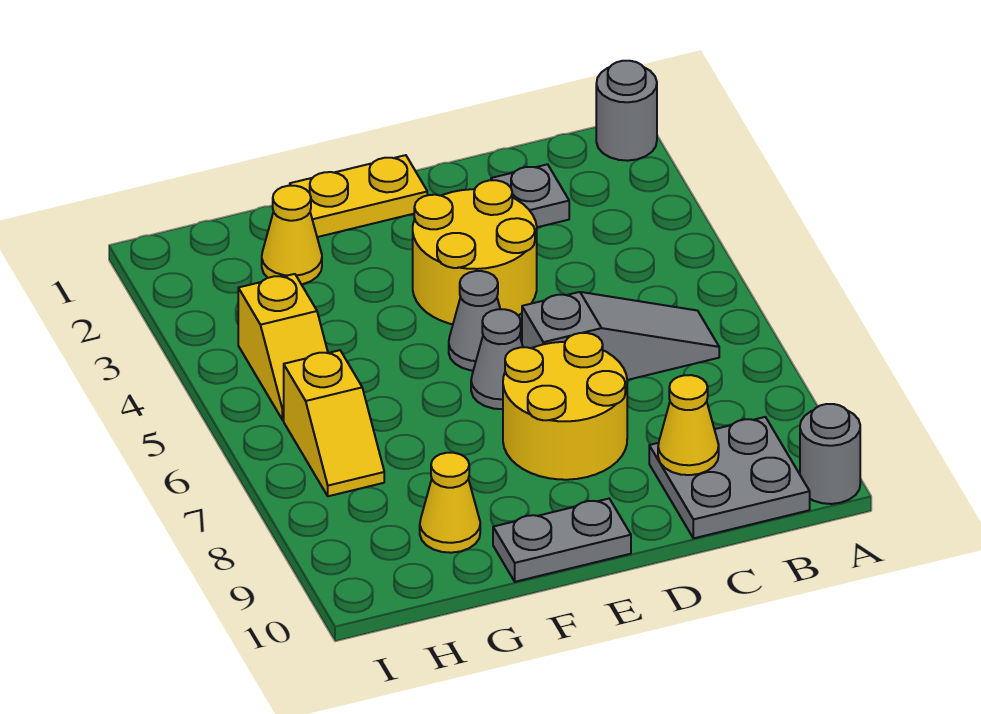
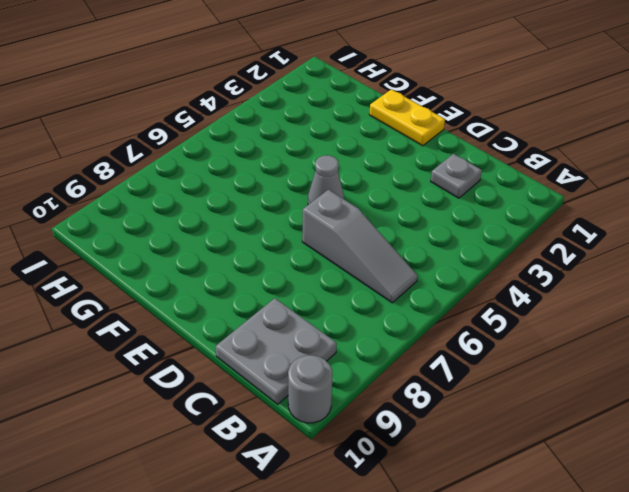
none -> grey 1x1 round brick [596,61,657,161]
none -> yellow 2x2 round brick [413,180,537,324]
none -> yellow 2x2 round brick [503,333,627,480]

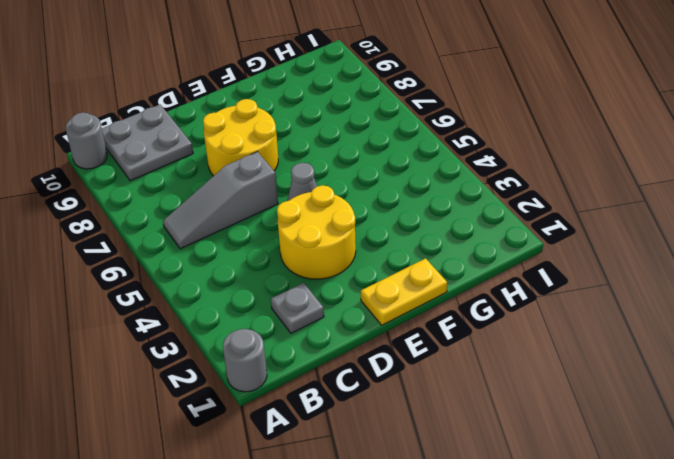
none -> grey 1x1 cone [471,309,523,409]
none -> grey 1x2 plate [493,499,631,582]
none -> yellow 1x1 cone [262,186,322,284]

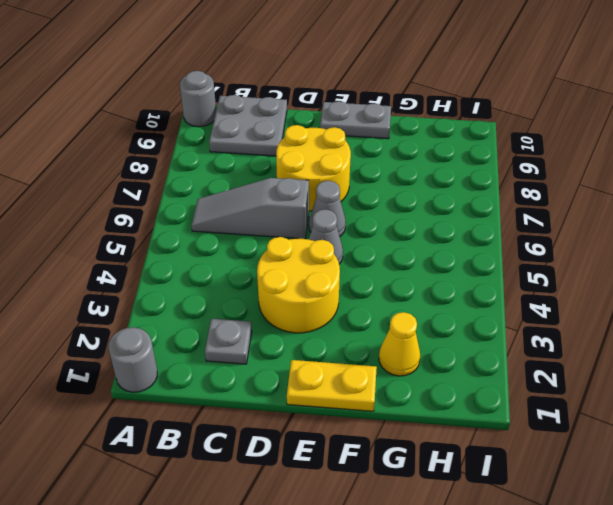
none -> yellow 1x1 cone [420,453,480,553]
none -> yellow 1x2 slope [238,274,328,420]
none -> yellow 1x2 slope [284,350,384,496]

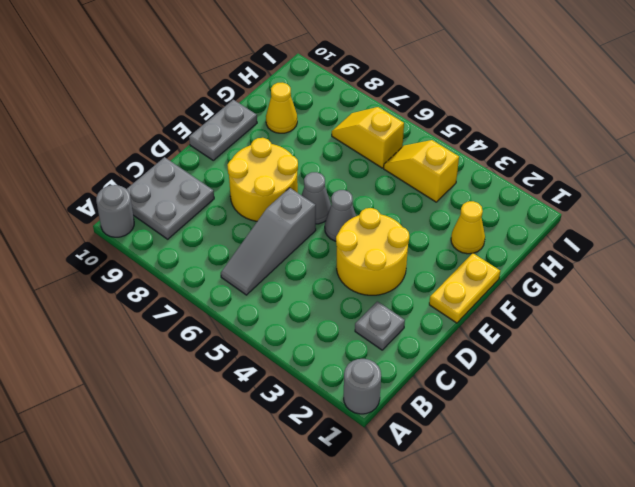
none -> yellow 1x1 cone [658,375,719,475]

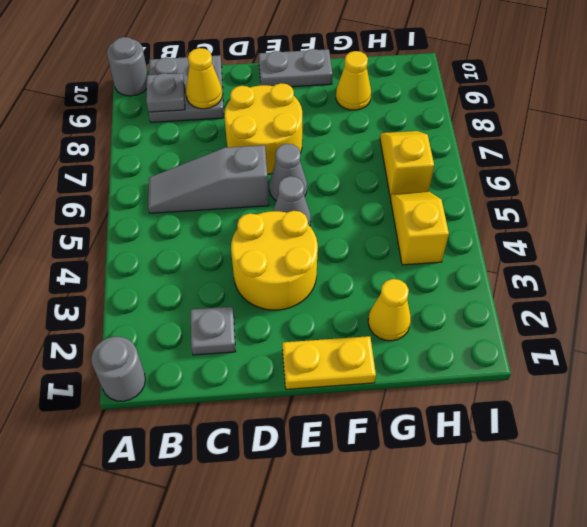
grey 1x1 plate [146,73,185,112] -> none

